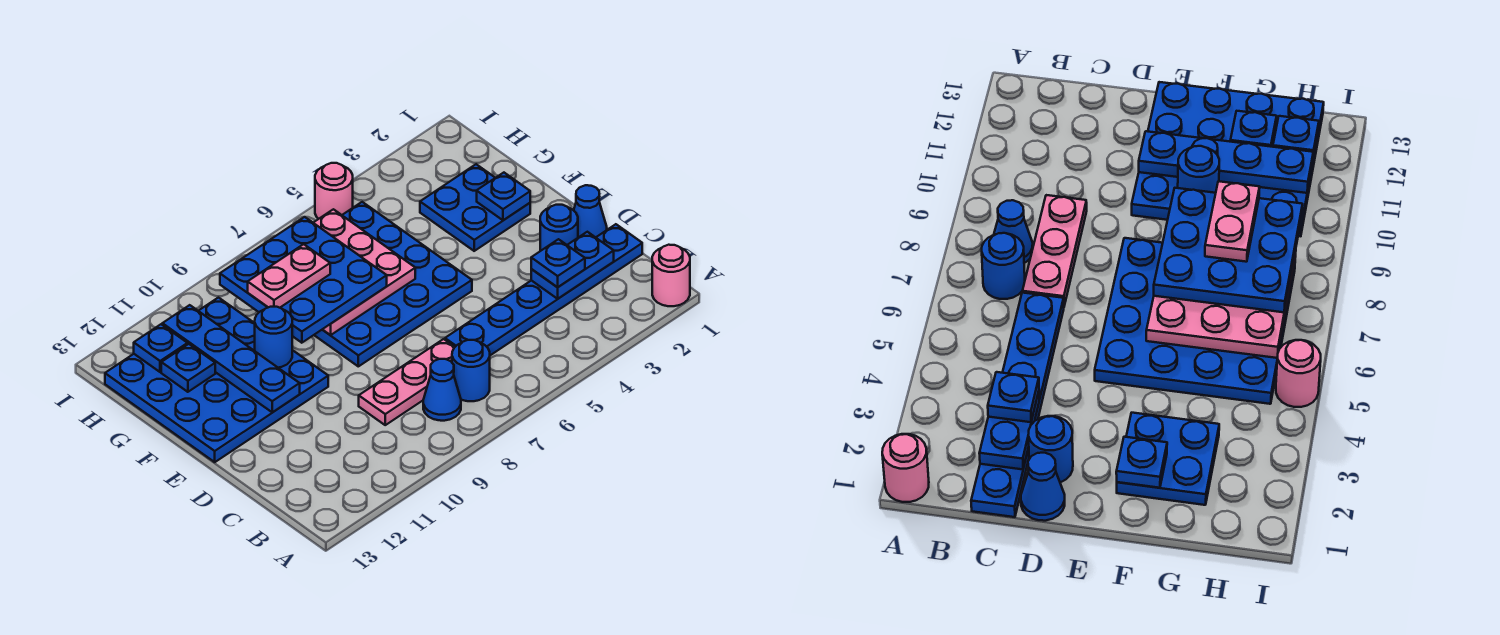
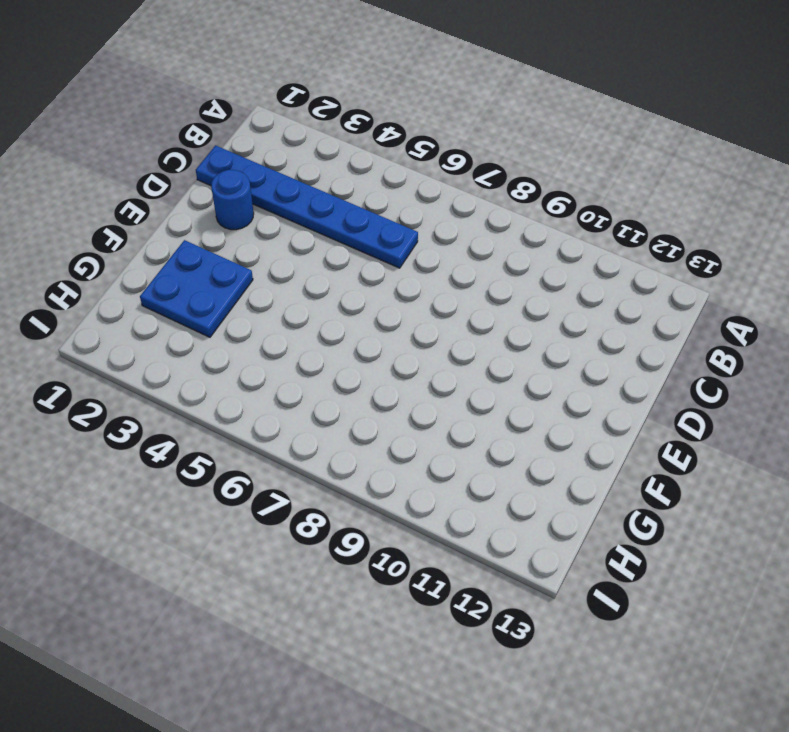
none -> pink 1x1 round brick [652,245,690,306]
none -> blue 1x1 round brick [452,340,490,401]
none -> blue 1x1 cone [423,359,461,421]

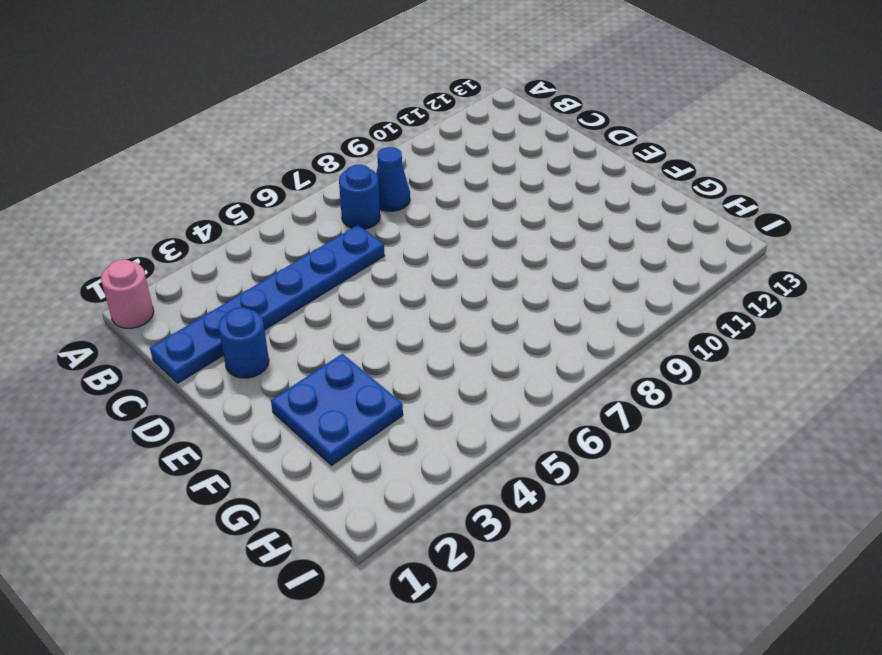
none -> pink 1x3 plate [359,339,455,425]
none -> blue 1x1 cone [574,185,607,237]
none -> blue 4x4 plate [315,202,472,366]

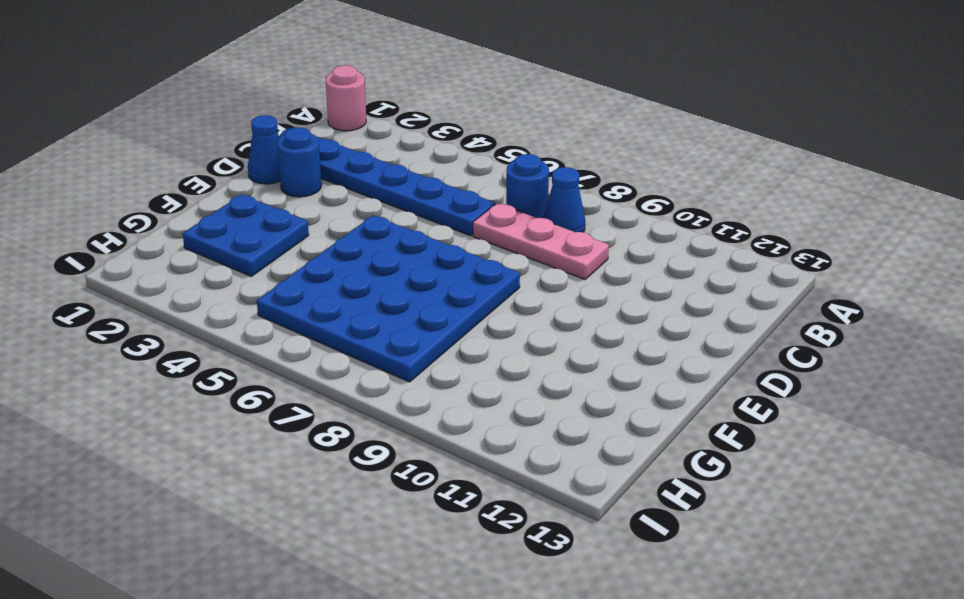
none -> blue 4x4 plate [105,298,328,462]
none -> pink 1x1 round brick [315,163,353,219]
none -> blue 1x2 plate [531,232,614,299]

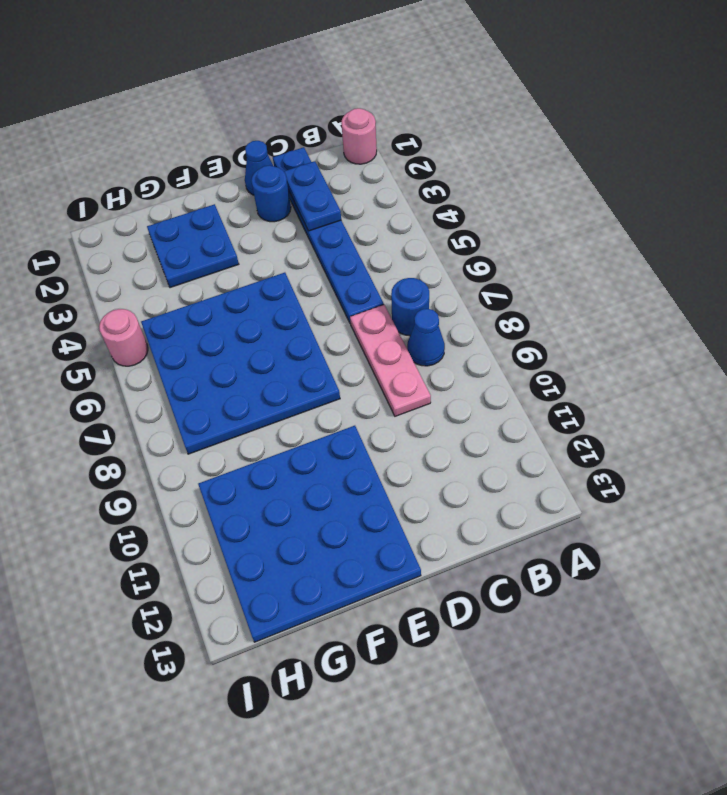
none -> blue 1x4 plate [162,305,300,412]
none -> blue 1x1 plate [477,173,530,220]
none -> pink 3x3 plate [313,209,415,335]

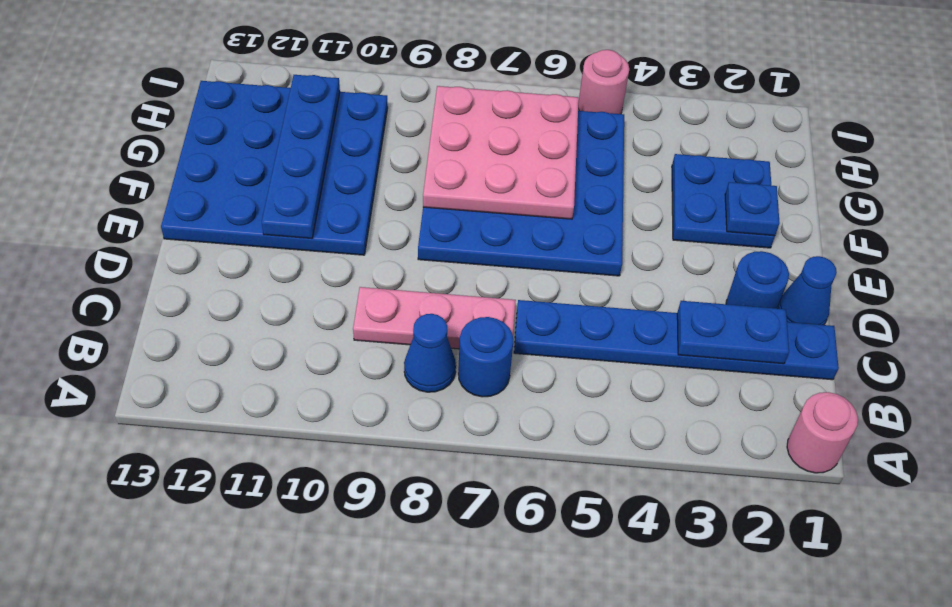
none -> blue 1x1 round brick [255,307,292,368]
none -> blue 1x1 plate [161,344,215,392]
none -> blue 1x1 plate [134,324,187,372]

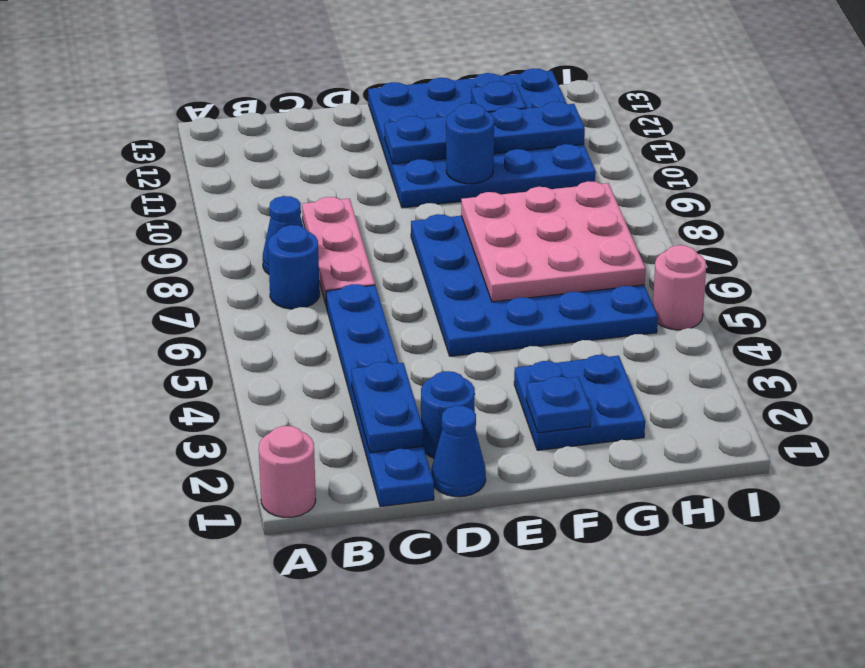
none -> blue 1x1 plate [134,324,187,372]
none -> blue 1x1 plate [531,239,585,287]
none -> blue 3x3 plate [220,217,387,343]

